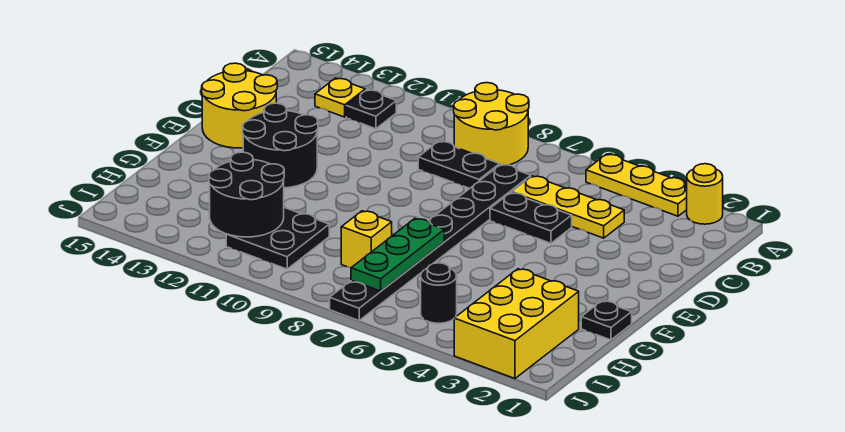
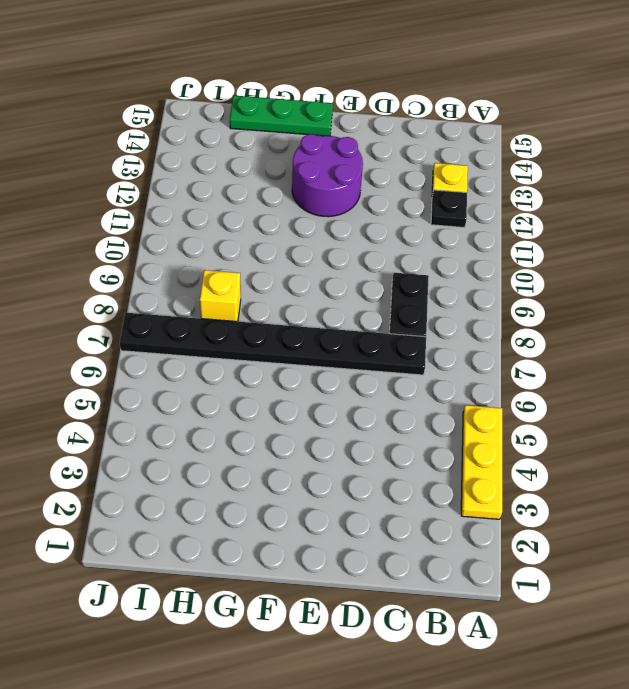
purple 2x2 round brick [292,134,363,217] -> black 2x2 round brick [243,103,318,188]
green 1x3 plate [230,95,333,136] -> green 1x3 plate moved to [351,219,444,291]
none -> yellow 1x1 round brick [687,164,723,224]
none -> yellow 2x2 round brick [454,83,529,165]
none -> yellow 1x3 plate [512,176,624,238]

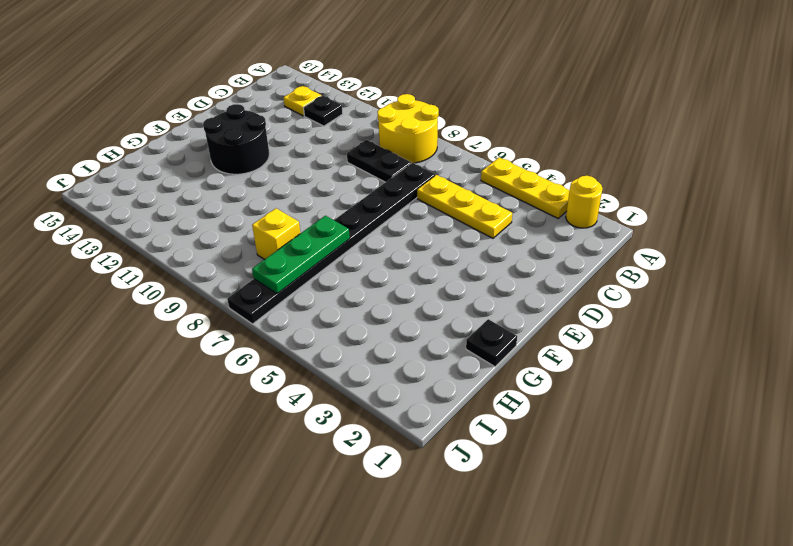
none -> black 1x2 plate [490,193,572,243]
none -> yellow 2x2 round brick [202,63,277,148]
none -> yellow 2x3 brick [454,269,579,379]

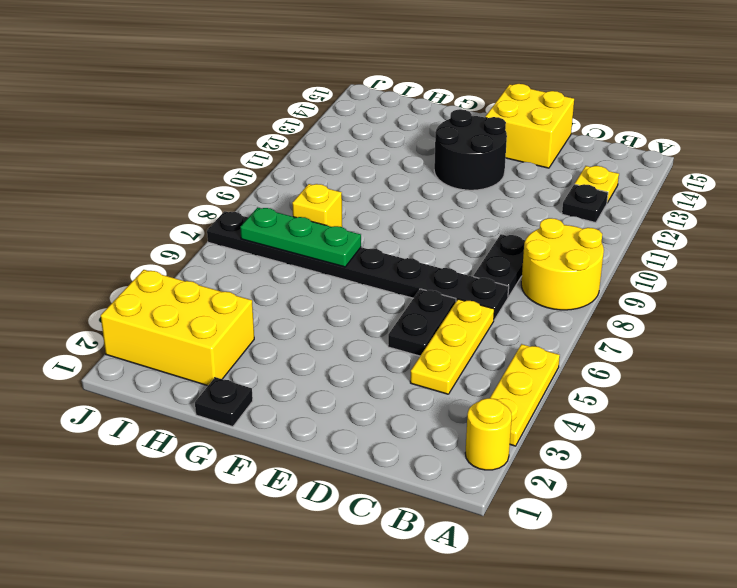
yellow 2x2 brick [485,84,574,168] -> yellow 2x2 round brick [202,63,277,148]
none -> black 2x2 plate [226,208,329,269]
none -> black 1x1 round brick [421,263,457,323]
none -> black 2x2 round brick [209,152,284,237]

